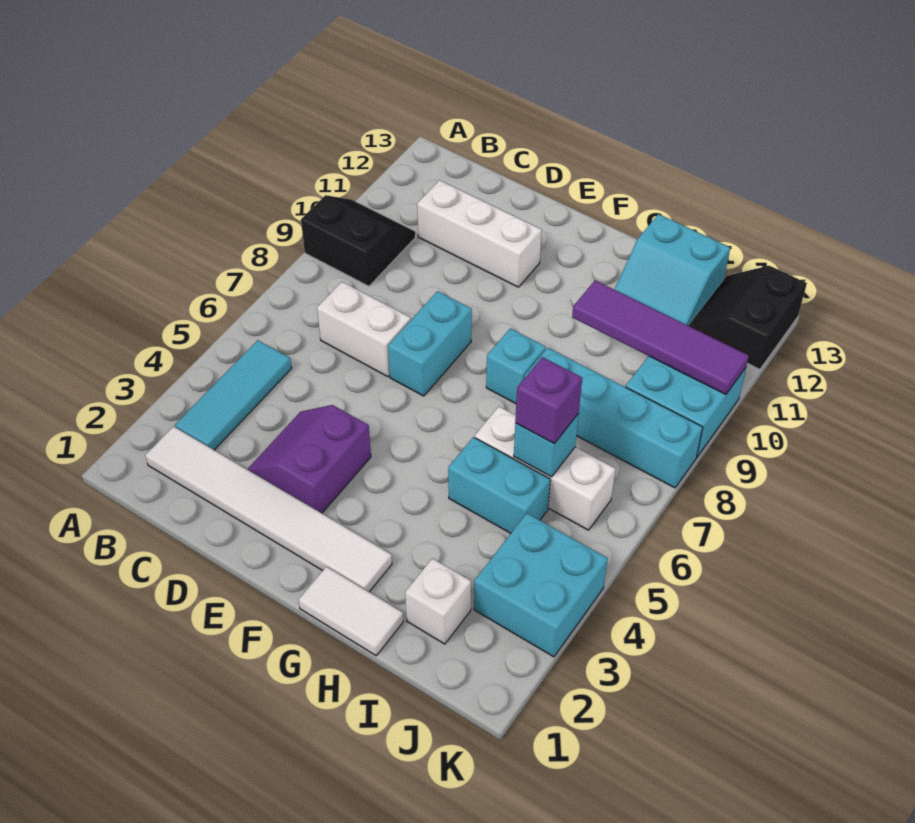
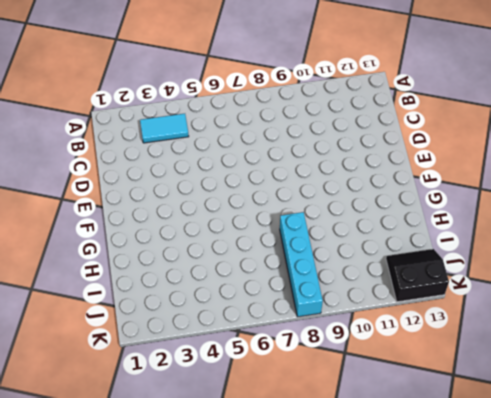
cyan 1x2 tile [140,114,189,143] -> cyan 1x3 tile [175,340,292,450]
none -> black 2x2 slope [301,195,415,286]
none -> white 1x6 tile [145,426,392,592]
none -> white 1x2 brick [317,282,411,377]

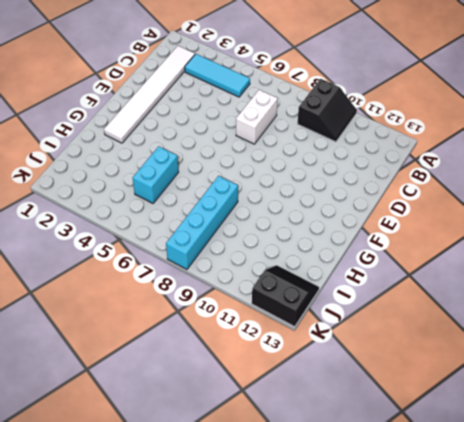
none -> white 1x3 brick [417,180,542,287]
none -> purple 2x2 slope [247,405,371,513]
none -> cyan 1x2 brick [388,291,472,396]

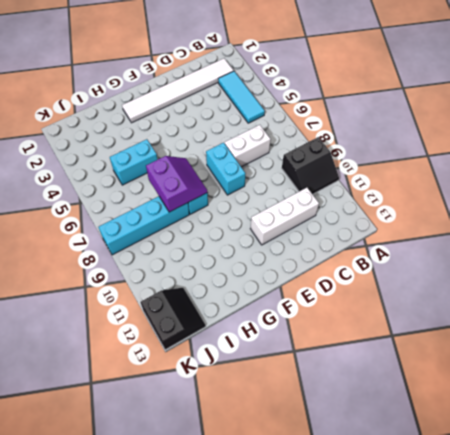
purple 2x2 slope [146,156,208,212] -> purple 2x2 slope moved to [247,405,371,513]
none -> white 1x2 tile [299,567,403,656]
none -> white 1x3 brick [475,407,615,530]
none -> cyan 2x2 slope [614,214,730,325]

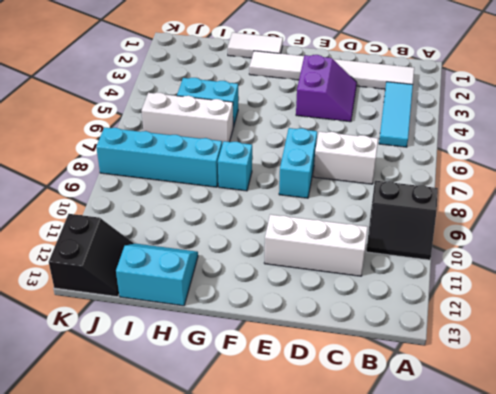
none -> white 1x1 brick [405,558,471,644]
none -> cyan 2x2 brick [474,513,608,657]
none -> cyan 2x2 brick [626,356,746,457]

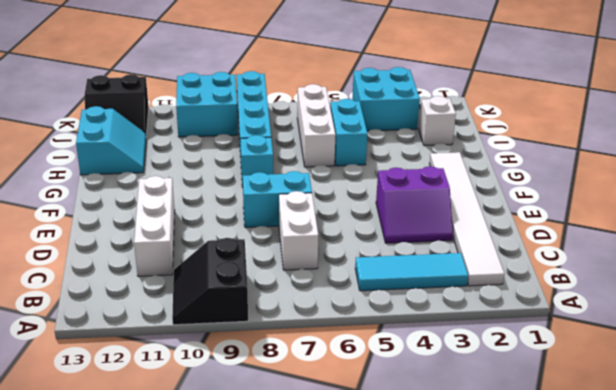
none -> white 1x2 tile [299,567,403,656]
none -> purple 1x4 tile [572,280,749,394]
none -> cyan 1x1 brick [514,414,579,477]

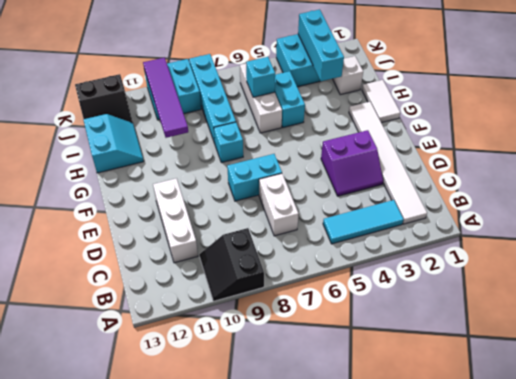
cyan 1x3 brick [298,9,344,81] -> none
none -> purple 1x1 brick [515,357,582,443]

